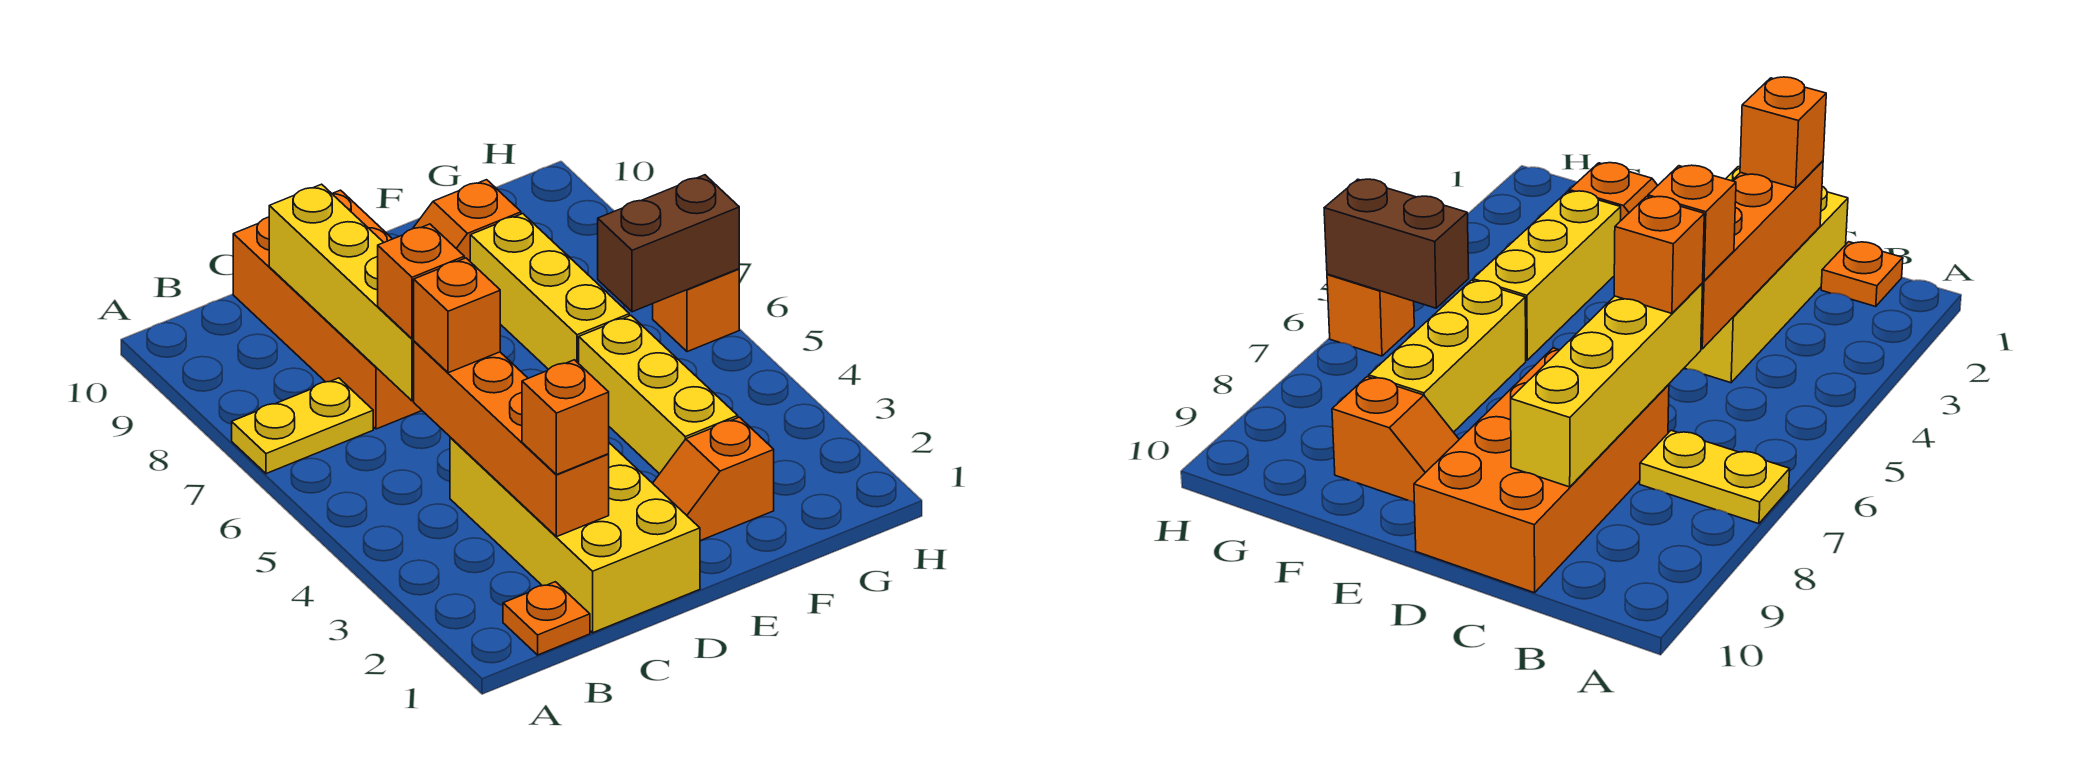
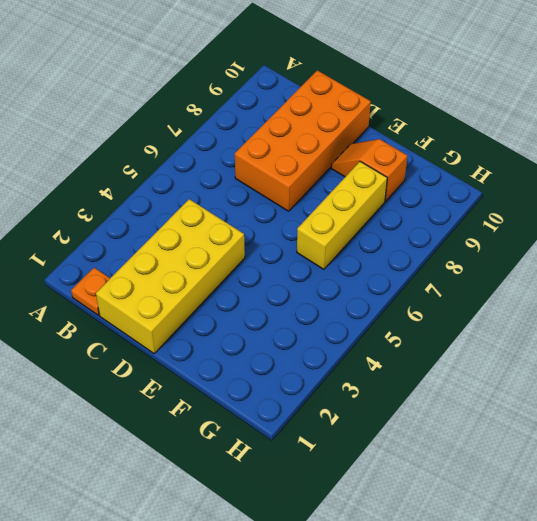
none -> yellow 1x2 plate [232,378,373,474]
none -> orange 1x2 slope [653,417,774,541]
none -> yellow 1x3 brick [579,316,738,474]

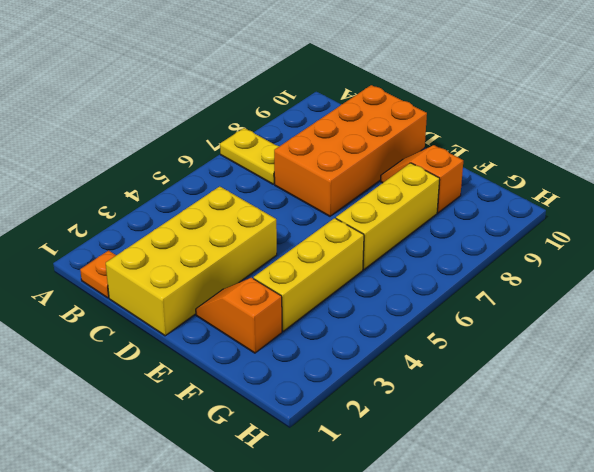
none -> orange 1x1 brick [653,269,739,352]
none -> orange 1x4 brick [414,341,609,537]
none -> yellow 1x4 brick [269,184,414,401]

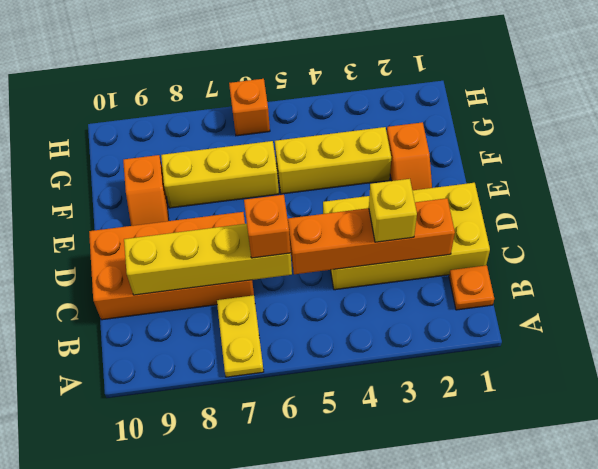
yellow 1x1 brick [369,179,417,242] -> none
none -> brown 1x2 brick [598,175,739,312]
none -> orange 1x1 brick [522,360,609,475]
none -> orange 1x1 brick [414,258,500,373]

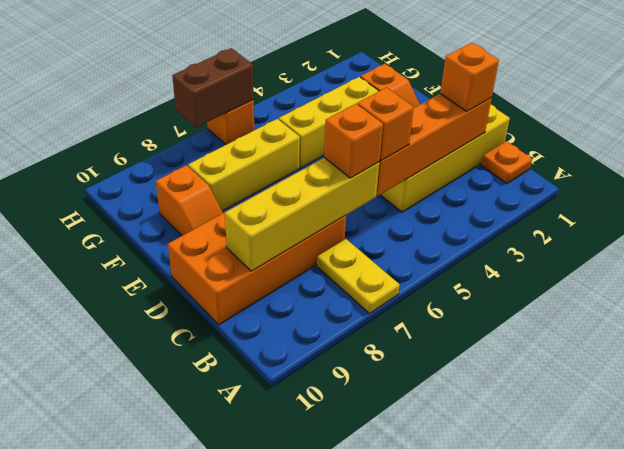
brown 1x2 brick [172,48,254,128] -> brown 1x2 brick turned to [598,175,739,312]

